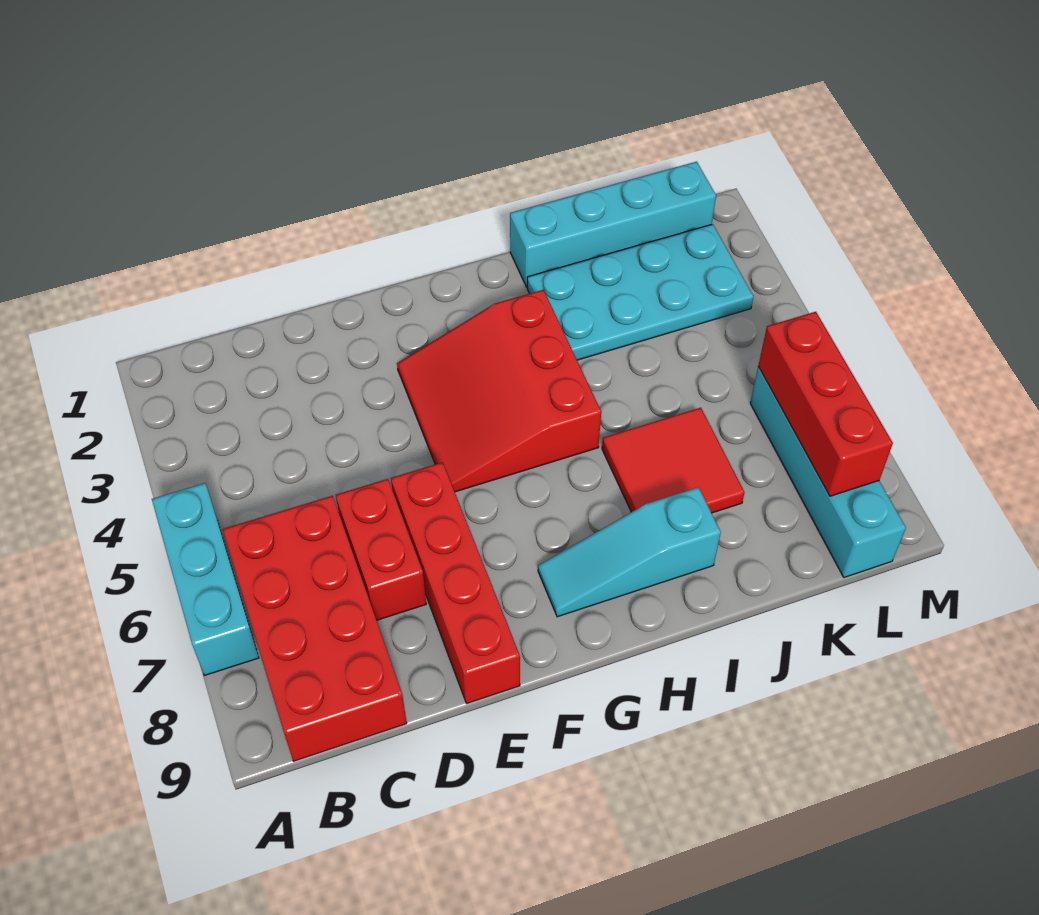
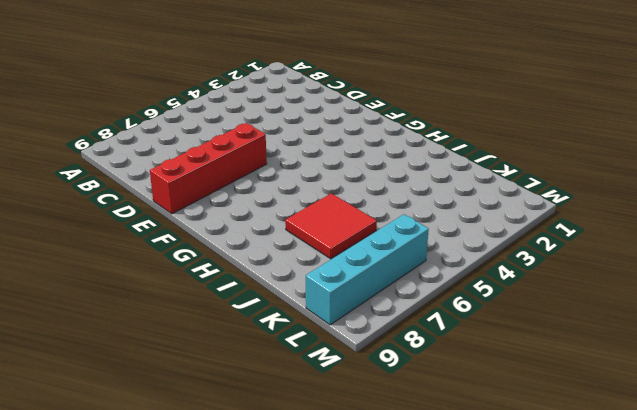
none -> cyan 1x3 brick [152,483,259,675]
none -> red 2x4 brick [223,496,407,761]

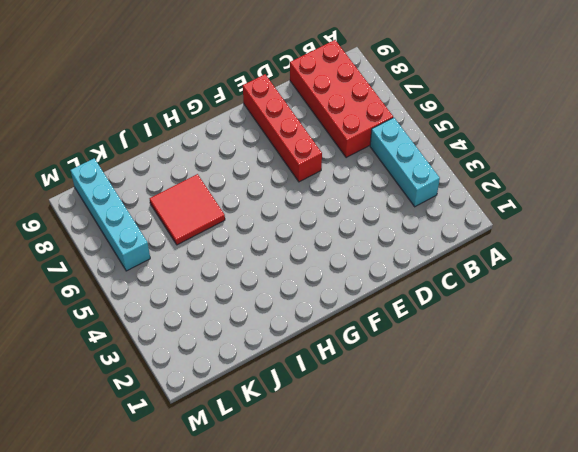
cyan 1x3 brick [370,118,440,207] -> cyan 1x3 brick moved to [152,483,259,675]
none -> red 1x2 brick [336,479,426,620]
none -> red 3x3 slope [397,290,601,492]

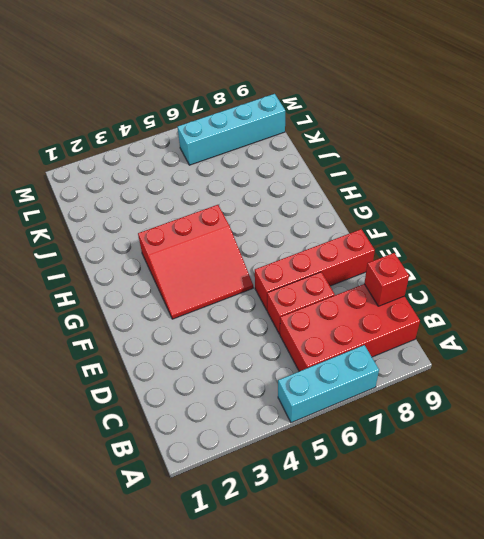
red 1x1 brick [364,253,409,306] -> none
none -> cyan 1x3 slope [538,487,721,617]
none -> cyan 1x4 brick [510,162,716,287]

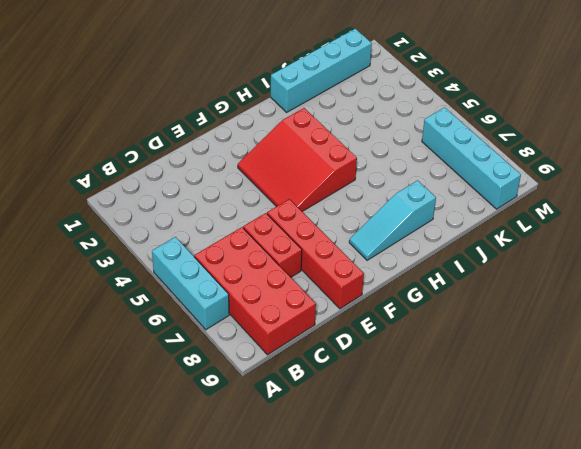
none -> cyan 2x4 plate [527,224,754,360]
none -> red 2x2 tile [602,408,745,513]

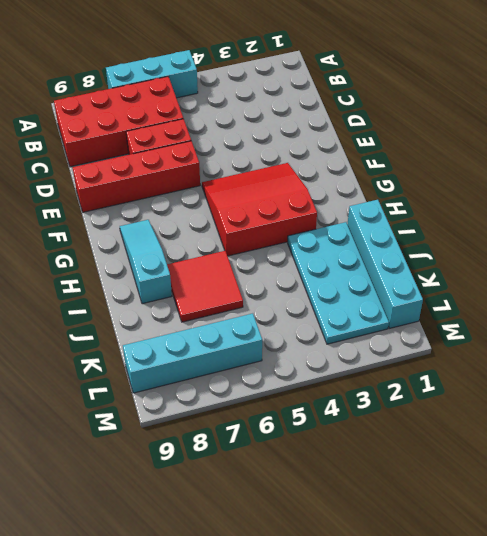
none -> red 1x3 brick [758,312,893,496]

